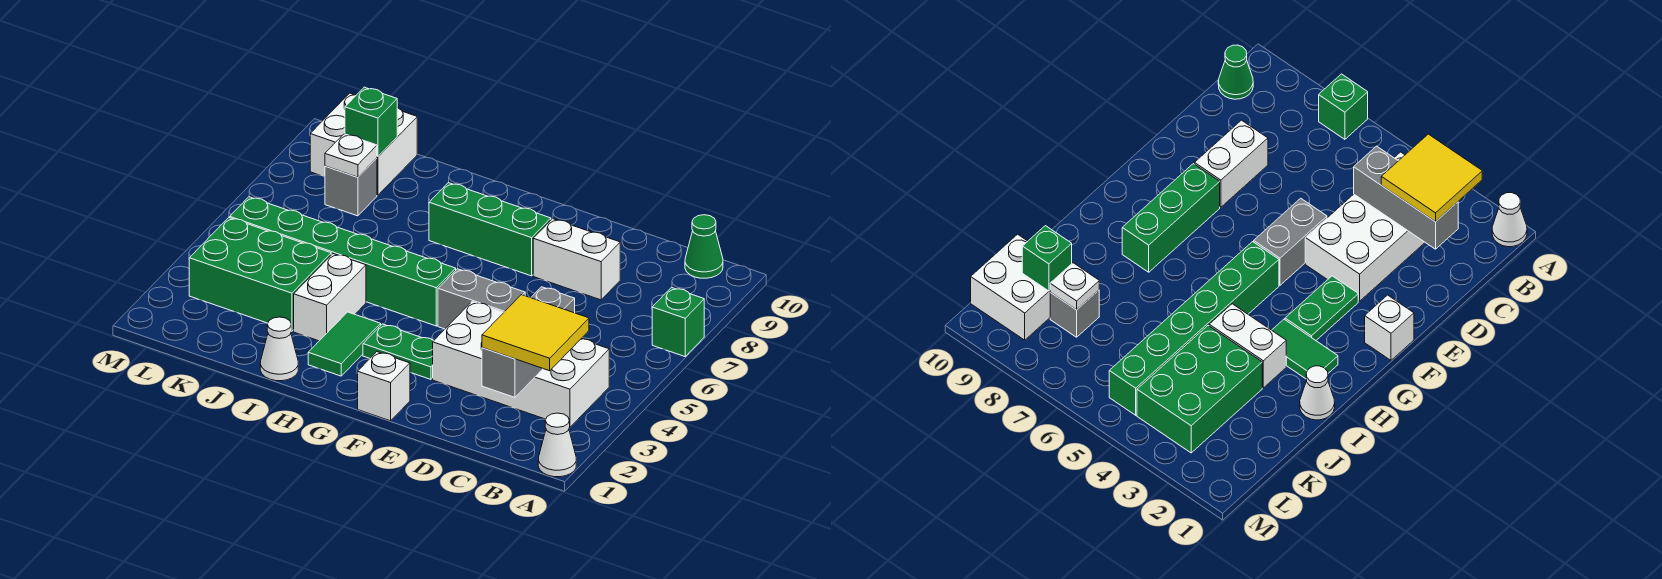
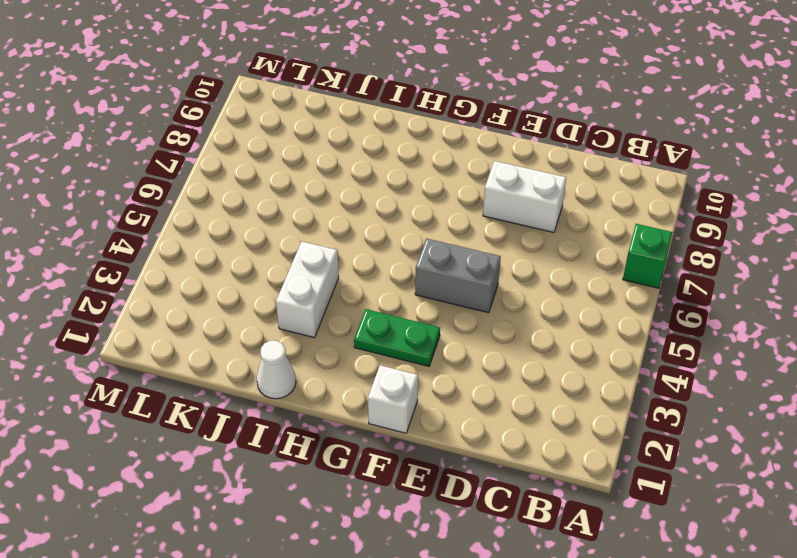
none -> white 1x1 cone [538,413,576,477]
none -> white 2x4 brick [433,302,609,427]
none -> green 1x1 cone [685,215,723,278]

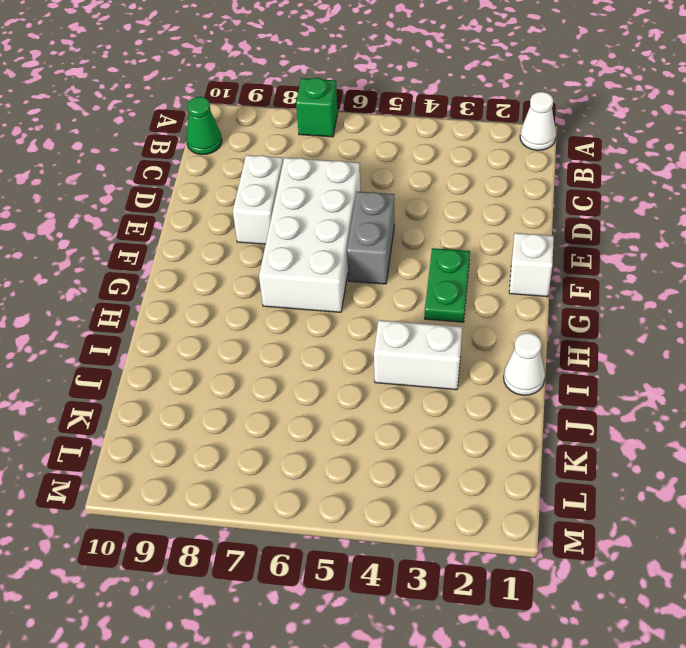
white 2x4 brick [259,158,361,312] -> white 2x4 brick moved to [433,302,609,427]
none -> green 1x3 brick [429,183,551,276]
none -> green 1x6 brick [230,197,456,326]
none -> green 1x2 tile [308,312,381,376]

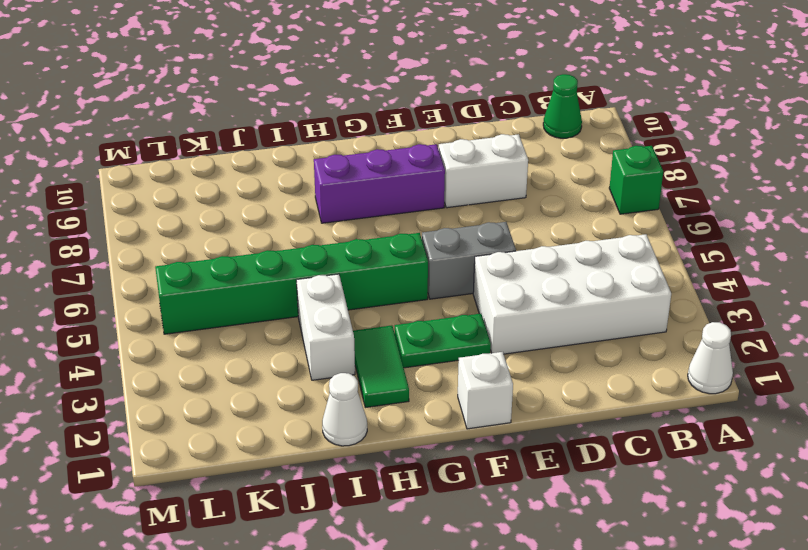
purple 1x3 brick [314,144,445,223] -> green 1x3 brick [429,183,551,276]
none -> green 2x3 brick [189,218,331,331]
none -> grey 1x1 brick [325,158,377,216]
none -> white 2x2 brick [310,93,417,195]

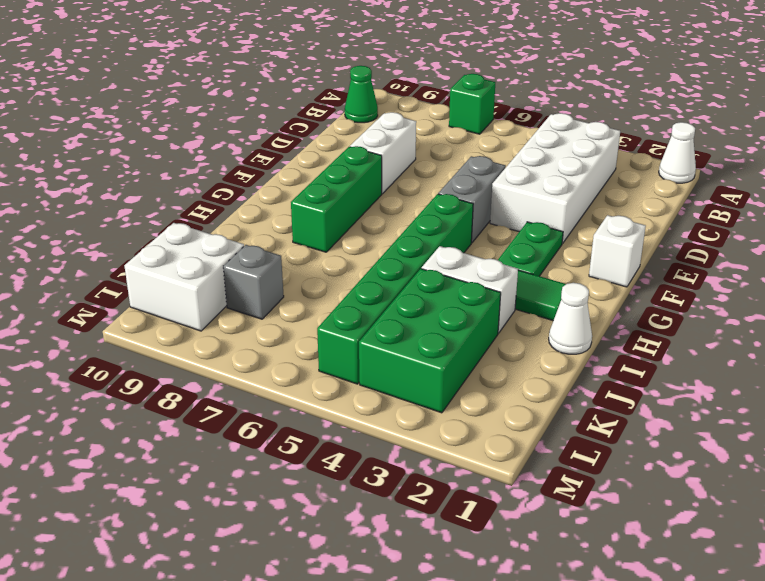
none -> grey 1x3 brick [482,287,575,397]
none -> white 1x1 plate [325,134,377,177]
none -> green 1x1 brick [345,87,397,157]

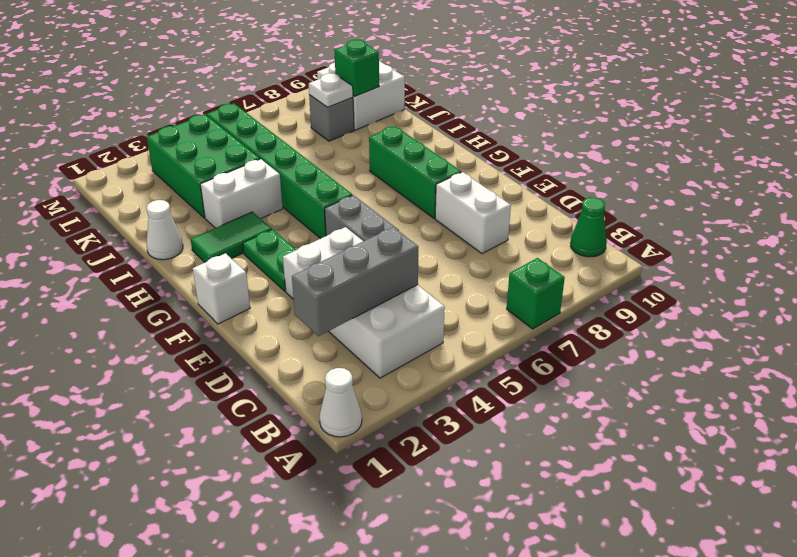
none -> yellow 2x2 tile [482,295,589,371]

